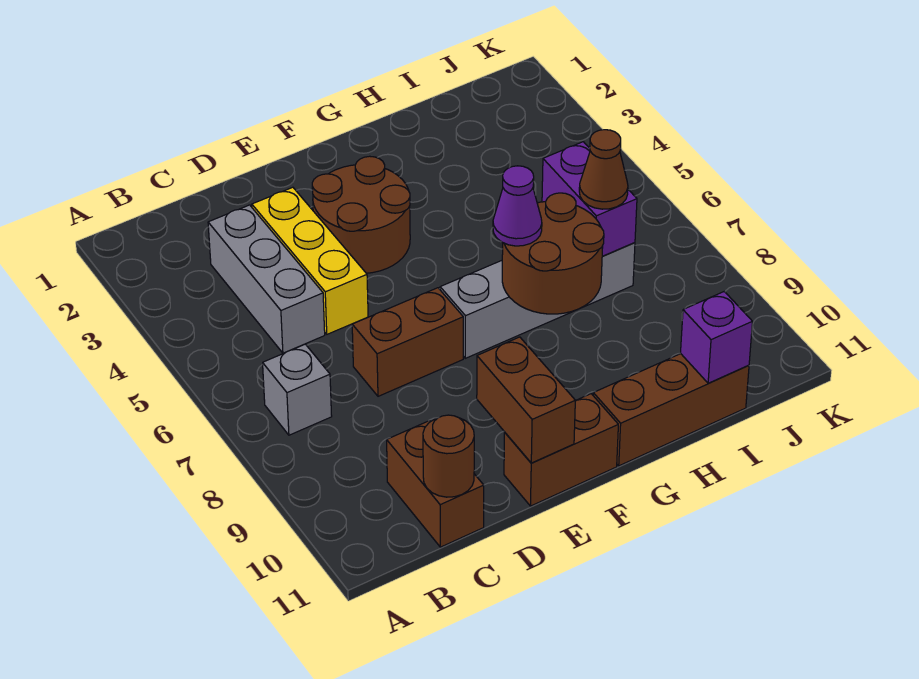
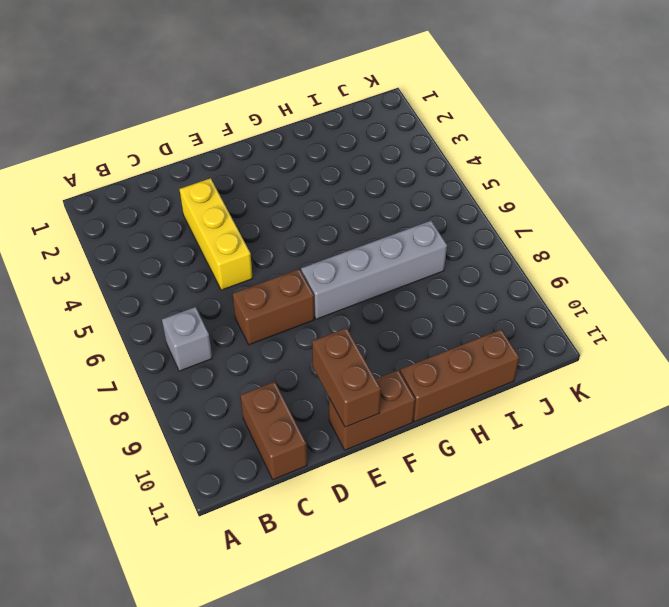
none -> grey 1x3 brick [208,205,325,353]
none -> brown 2x2 round brick [312,156,410,273]
none -> brown 1x1 round brick [423,415,474,497]

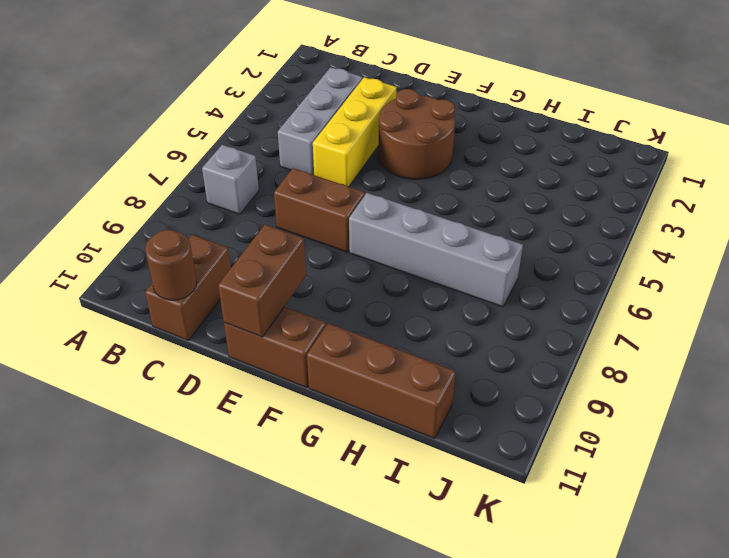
none -> brown 2x2 round brick [502,193,604,314]
none -> purple 1x2 brick [542,142,637,256]
none -> purple 1x1 brick [681,292,752,383]

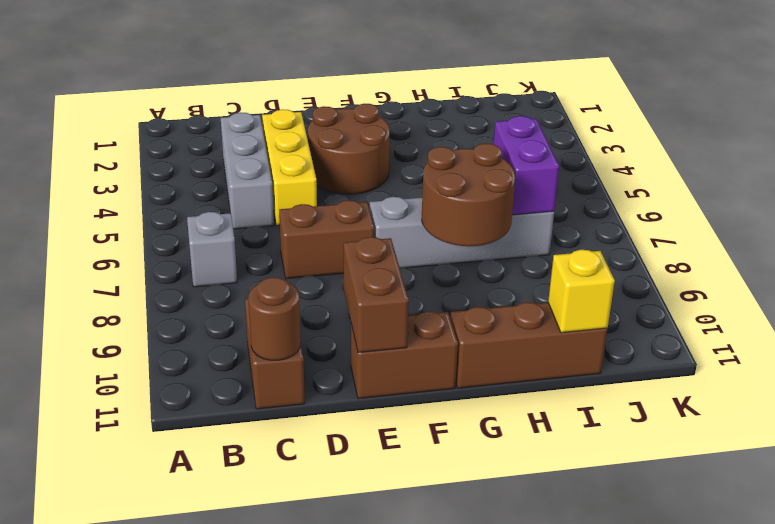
yellow 1x1 brick [548,250,615,333] -> purple 1x1 brick [681,292,752,383]
none -> purple 1x1 cone [493,166,542,246]
none -> brown 1x1 cone [579,130,628,209]

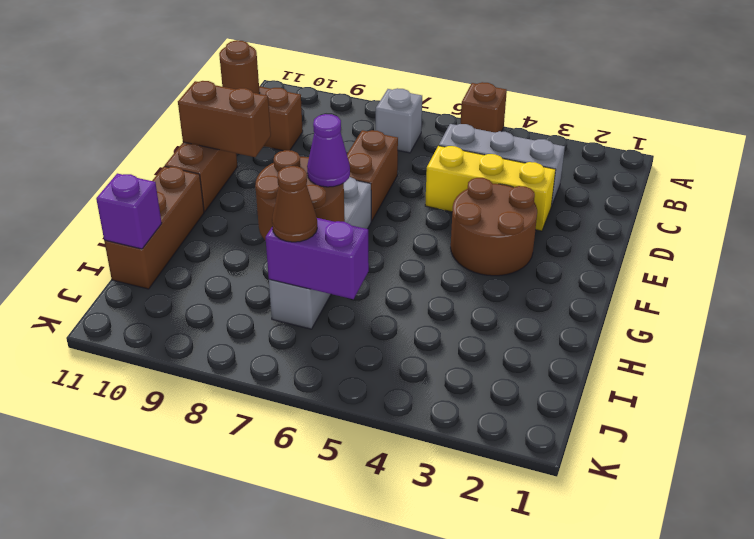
brown 1x1 brick [460,82,507,133] -> none

